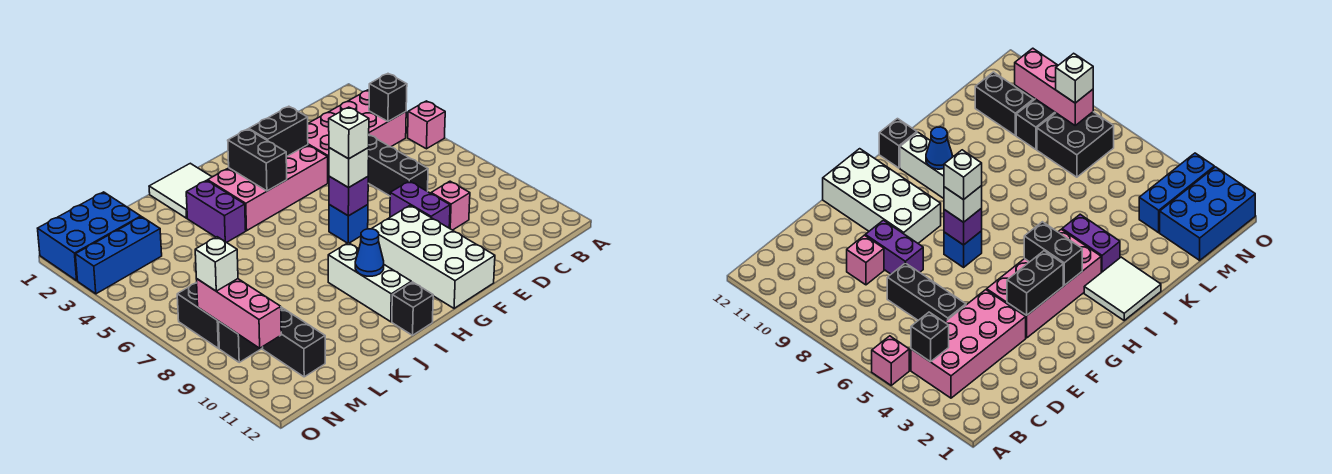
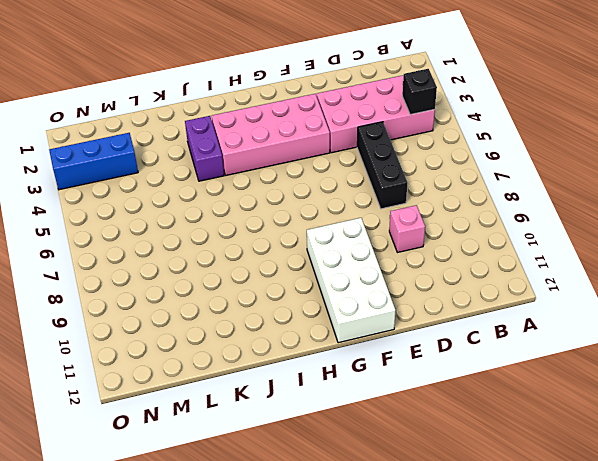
none -> pink 1x1 brick [408,101,445,149]
none -> purple 1x2 brick [390,181,450,228]
none -> blue 1x1 brick [329,205,368,243]

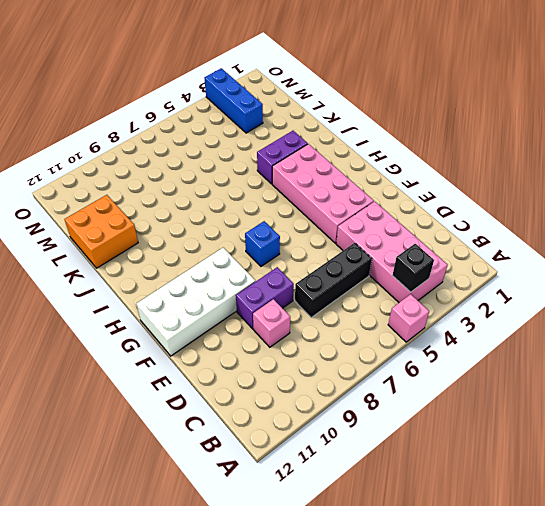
orange 2x2 brick [65,195,138,268] -> none
none -> white 2x2 tile [149,163,212,218]
none -> white 1x3 brick [328,243,411,322]
none -> black 1x1 brick [392,282,433,335]

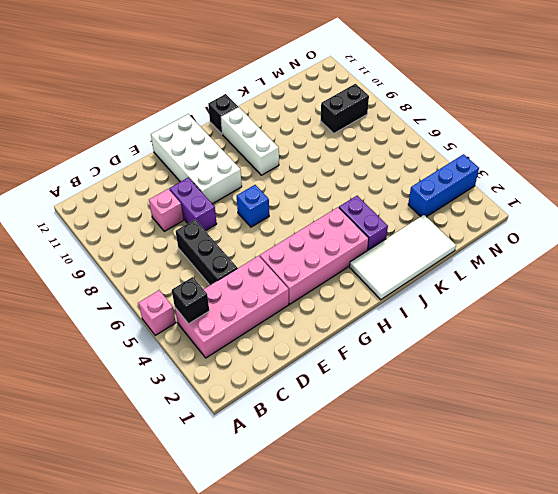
white 2x4 tile [350,215,456,300] -> white 2x2 tile [149,163,212,218]
none -> blue 2x3 brick [38,192,141,281]
none -> black 2x2 brick [177,282,219,348]
none -> black 1x2 brick [263,309,325,377]

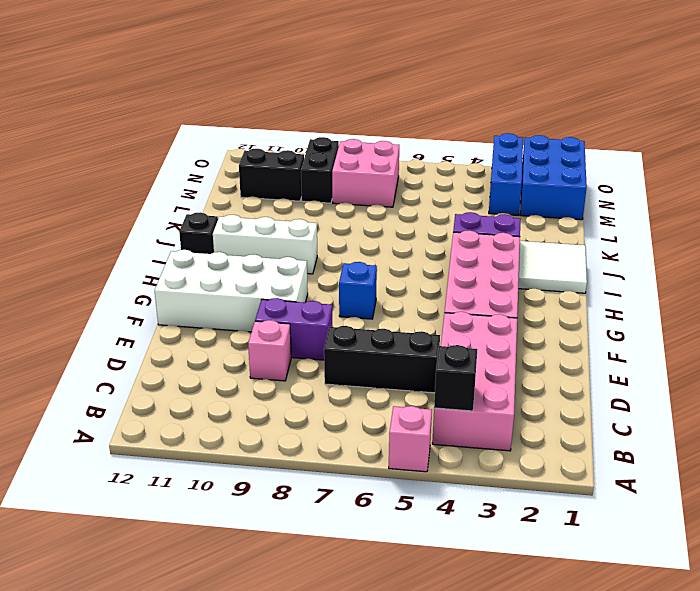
pink 2x2 brick [332,139,399,207] -> black 2x2 brick [177,282,219,348]
none -> black 1x2 brick [249,106,308,157]
none -> purple 1x1 brick [329,176,368,216]
none -> black 1x2 brick [228,129,287,191]

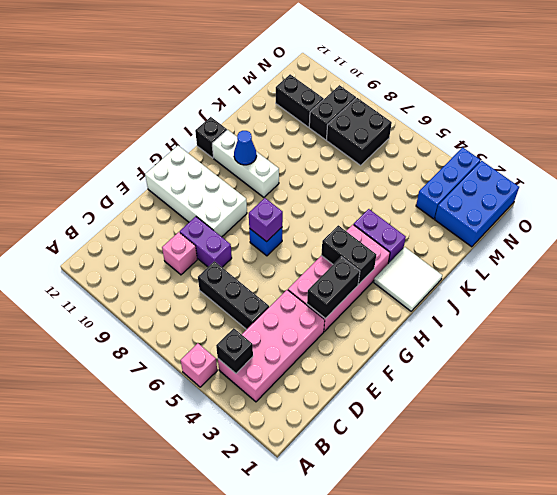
none -> pink 1x3 brick [197,279,281,348]
none -> white 1x1 brick [329,148,369,188]
none -> white 1x1 brick [195,237,238,291]

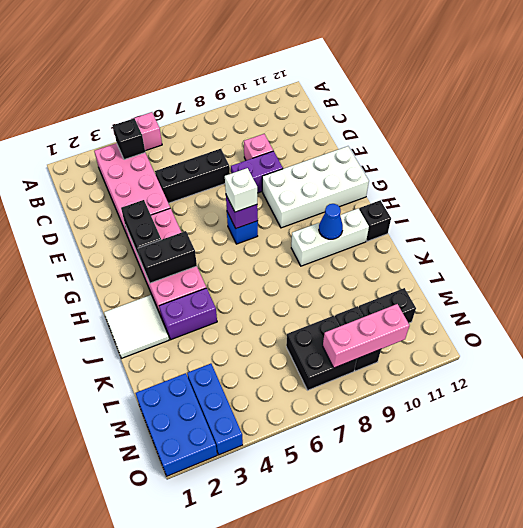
none -> white 1x1 brick [195,237,238,291]
none -> white 1x1 brick [329,107,369,159]

